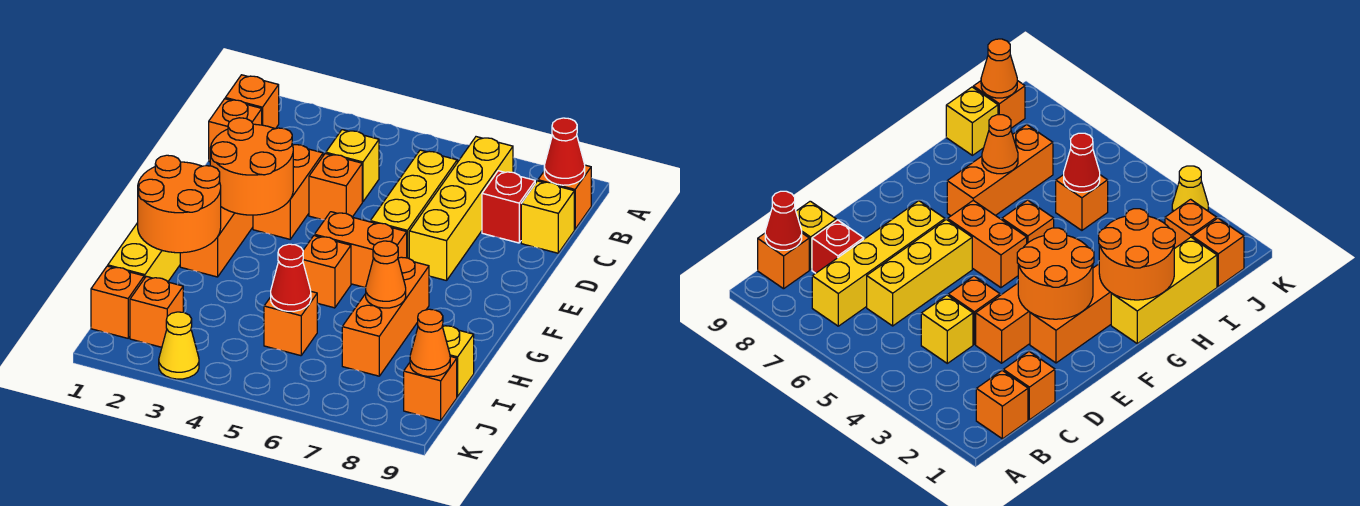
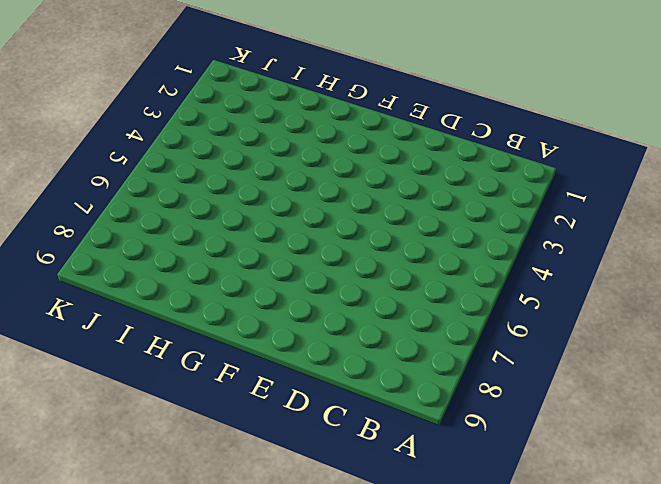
none -> orange 1x1 brick [225,75,279,129]
none -> yellow 1x4 brick [409,137,513,281]
none -> orange 1x1 brick [538,165,591,229]

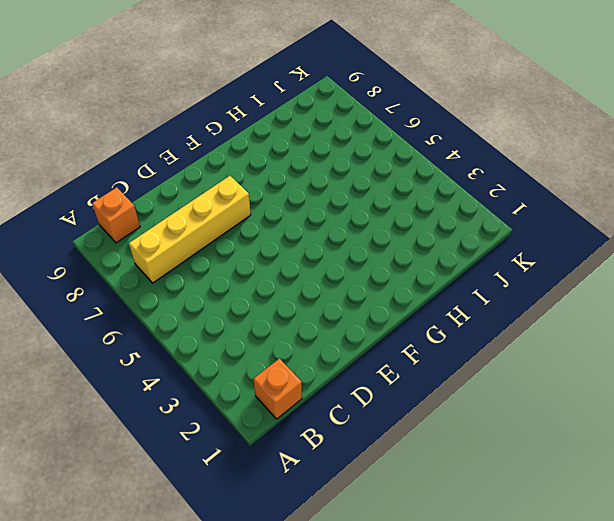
none -> orange 1x1 brick [209,99,262,162]
none -> yellow 1x1 brick [326,130,379,202]
none -> yellow 1x3 brick [370,150,457,258]

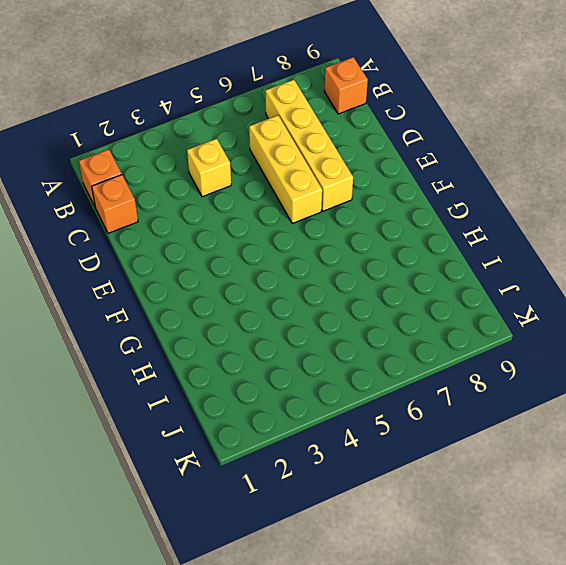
none -> red 1x1 brick [482,171,535,243]
none -> yellow 1x1 brick [521,181,574,253]
none -> orange 1x2 brick [253,145,323,239]

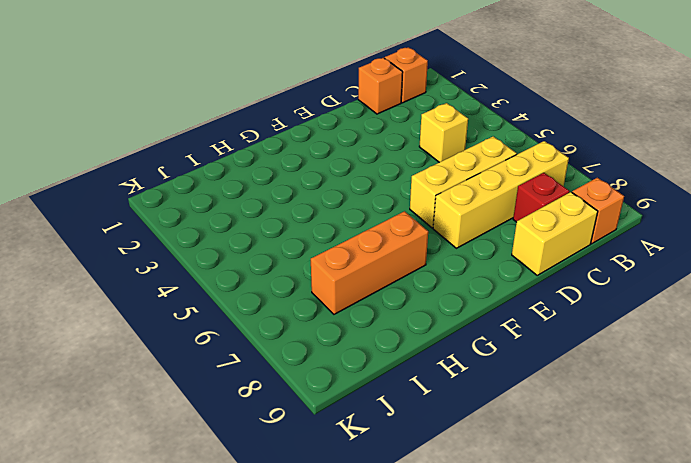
yellow 1x2 brick [512,192,598,275] -> yellow 1x1 brick [521,181,574,253]
none -> orange 1x2 brick [253,145,323,239]
none -> orange 1x1 brick [309,153,362,220]
none -> orange 1x3 brick [180,207,253,277]

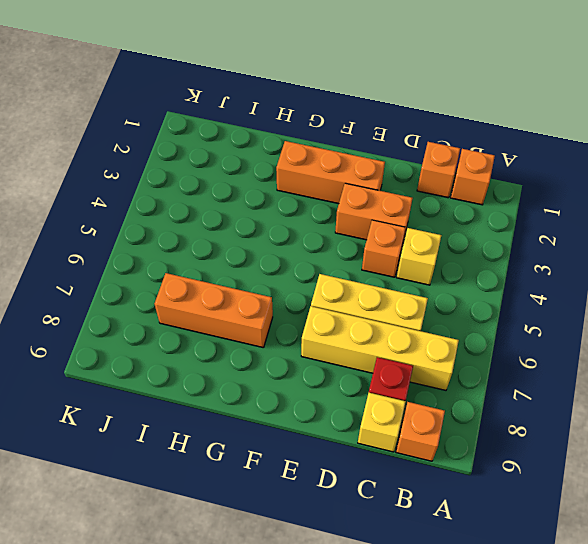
none -> orange 1x2 brick [315,212,407,288]
none -> yellow 1x3 brick [108,223,180,282]
none -> orange 1x1 brick [303,236,351,308]

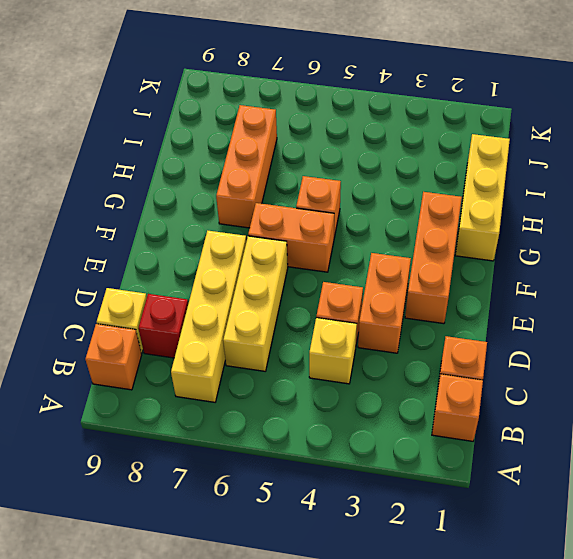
none -> orange 1x1 brick [264,292,317,356]
none -> yellow 1x1 brick [442,326,474,397]
none -> orange 1x1 brick [91,266,144,338]

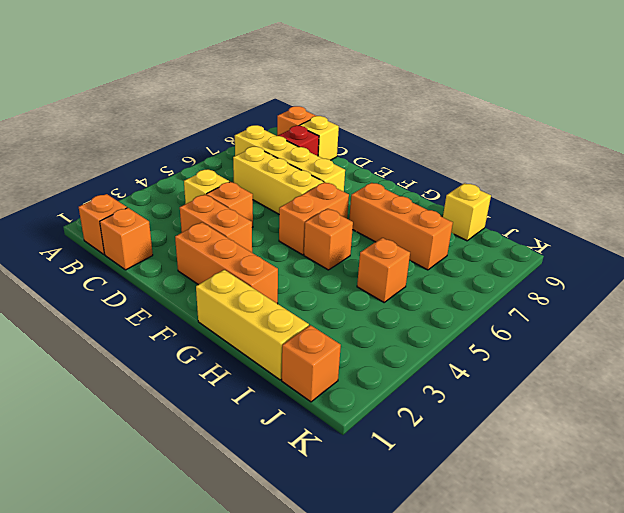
none -> orange 1x1 brick [130,276,183,347]
none -> orange 1x1 brick [404,356,457,421]
none -> yellow 1x1 cone [159,312,199,379]

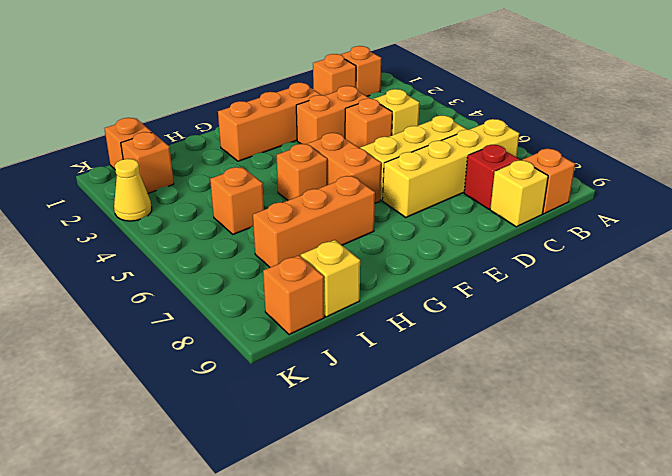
none -> yellow 1x3 brick [108,223,180,282]
none -> red 1x1 cone [544,118,585,185]
none -> orange 2x2 round brick [210,118,293,215]

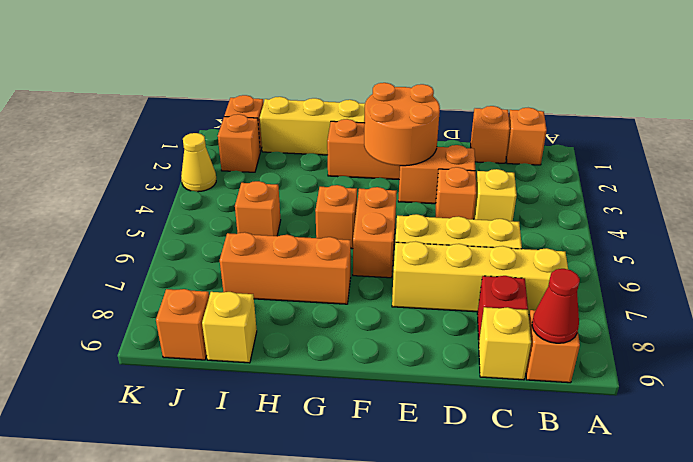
none -> orange 2x2 round brick [138,155,221,253]
none -> orange 1x1 cone [366,241,406,308]
none -> red 1x1 cone [271,244,311,311]

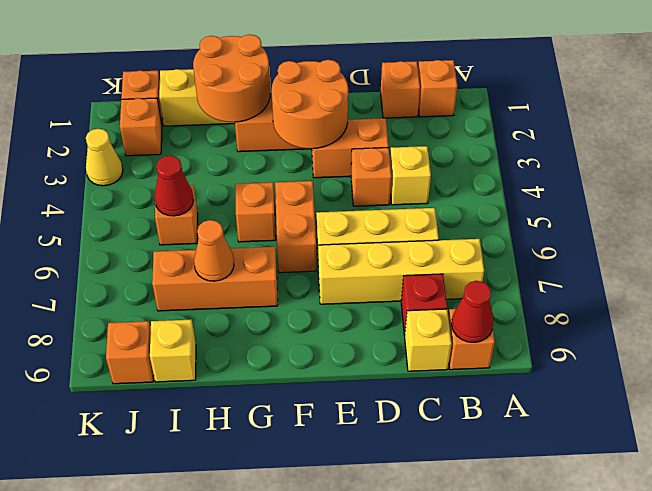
none -> orange 1x1 cone [410,309,450,377]

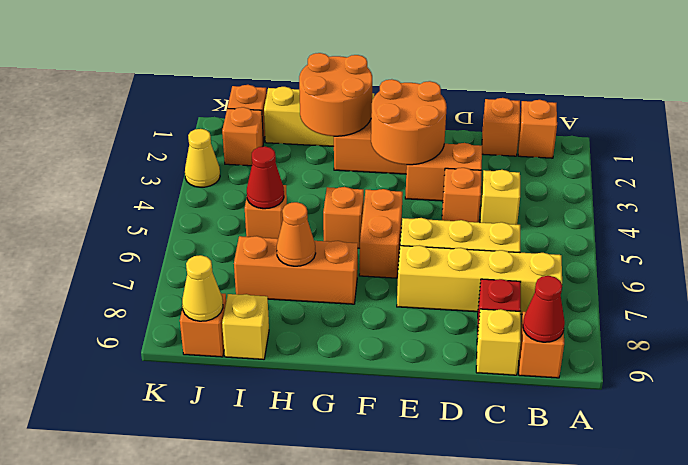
yellow 1x1 cone [182,255,223,321] -> orange 1x1 cone [410,309,450,377]

